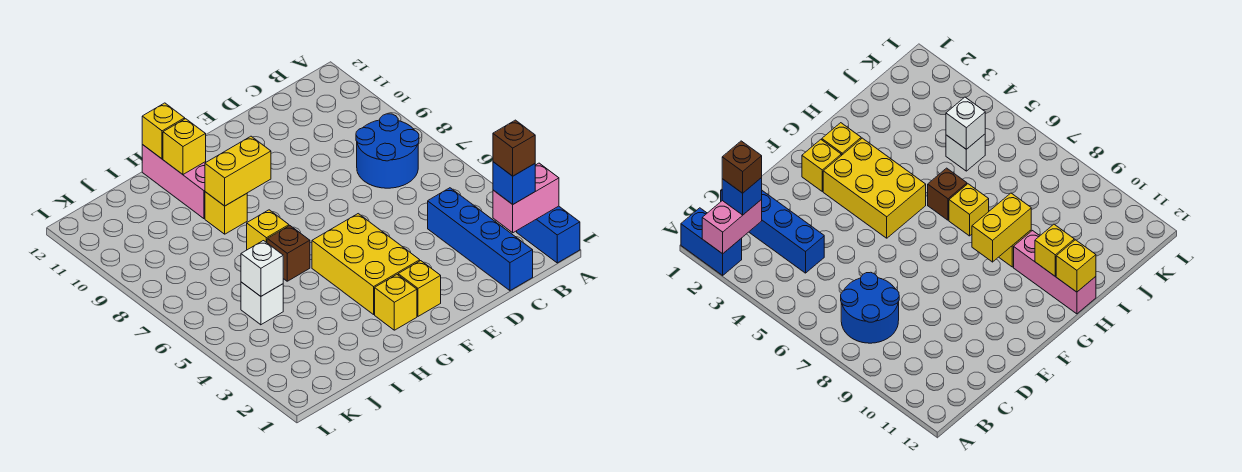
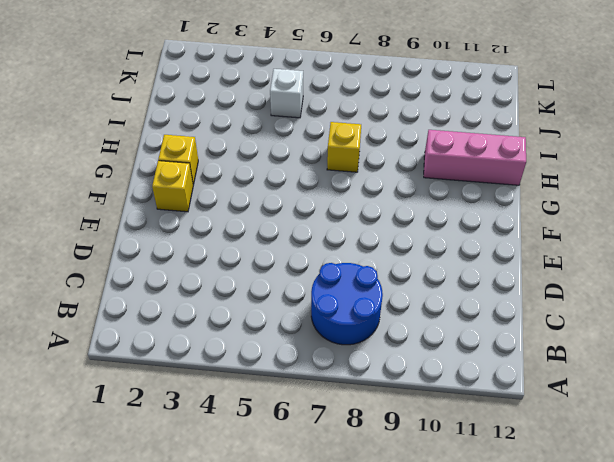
none -> blue 1x2 brick [517,206,580,263]
none -> blue 1x4 brick [428,188,533,291]
none -> yellow 2x3 brick [312,214,420,314]

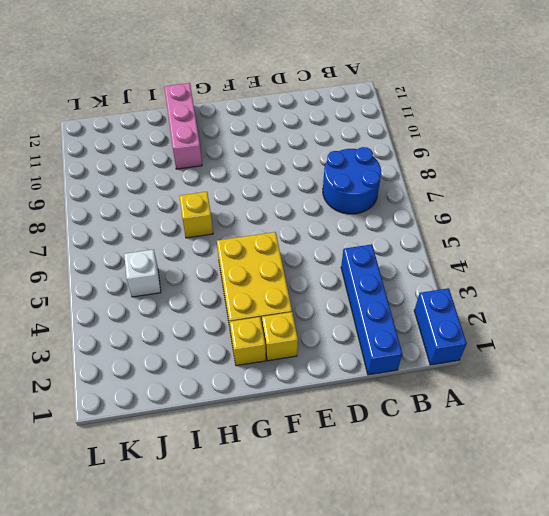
none -> brown 1x1 brick [267,226,310,281]
none -> yellow 1x1 brick [205,192,247,234]
none -> pink 1x2 brick [493,163,559,233]

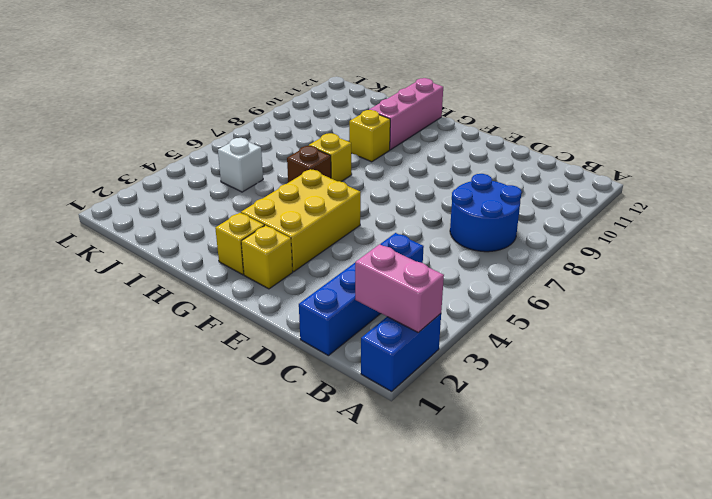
none -> yellow 1x2 brick [205,136,271,206]
none -> yellow 1x1 brick [163,119,206,174]
none -> yellow 1x1 brick [142,103,185,159]

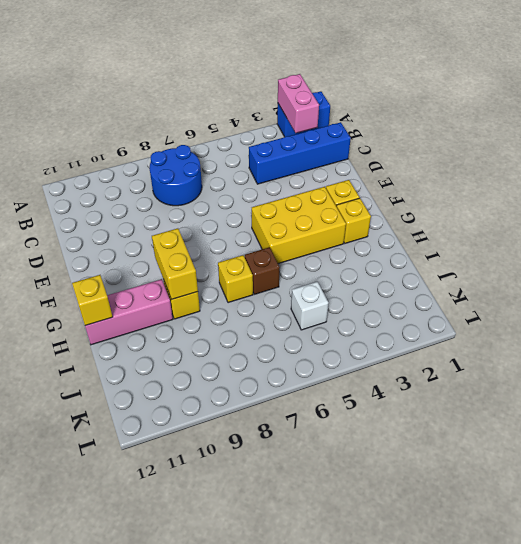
none -> yellow 1x1 brick [163,119,206,174]
none -> white 1x1 brick [241,241,283,296]
none -> blue 1x1 brick [493,162,535,204]

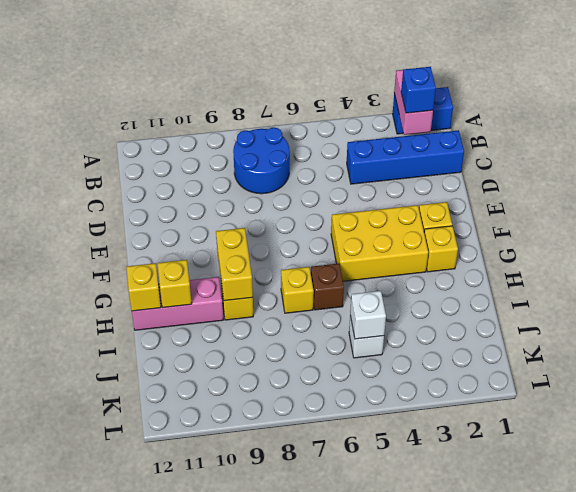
none -> brown 1x1 brick [493,120,535,176]

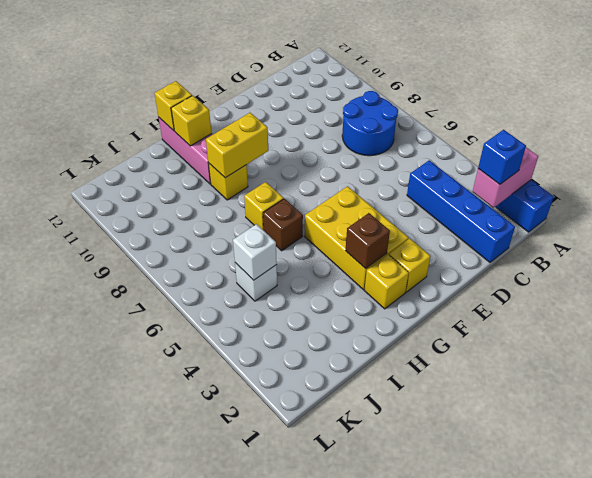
brown 1x1 brick [345,213,390,269] -> brown 1x1 brick moved to [493,120,535,176]

